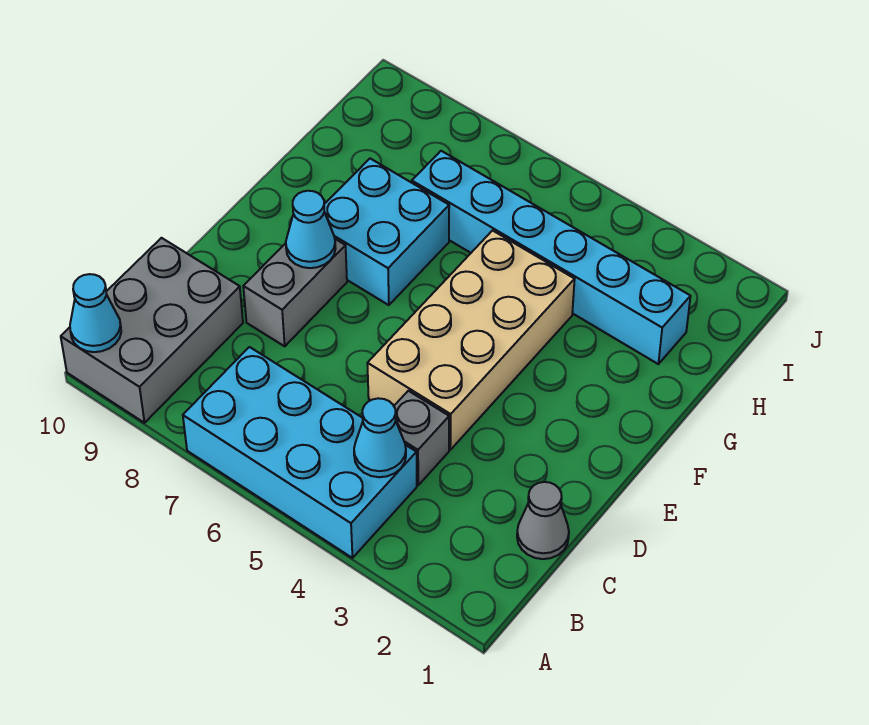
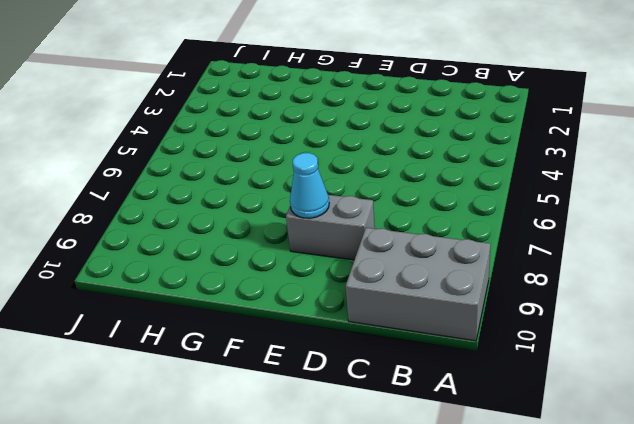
none -> cyan 2x4 brick [183,347,417,558]
none -> grey 1x1 cone [517,482,569,559]

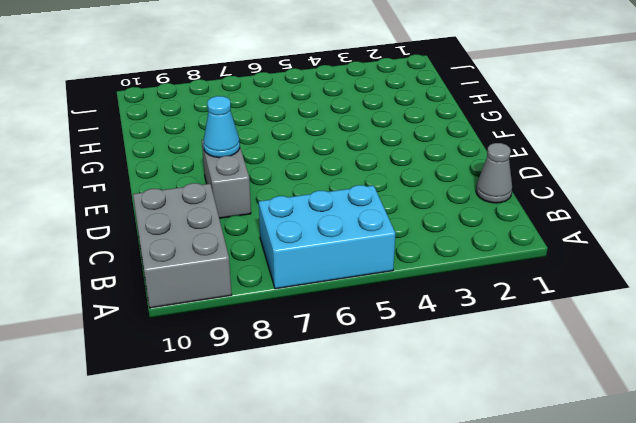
cyan 2x3 brick [259,185,396,289] -> cyan 2x4 brick [183,347,417,558]
none -> grey 1x1 brick [394,391,449,485]
none -> tan 2x4 brick [367,231,575,450]

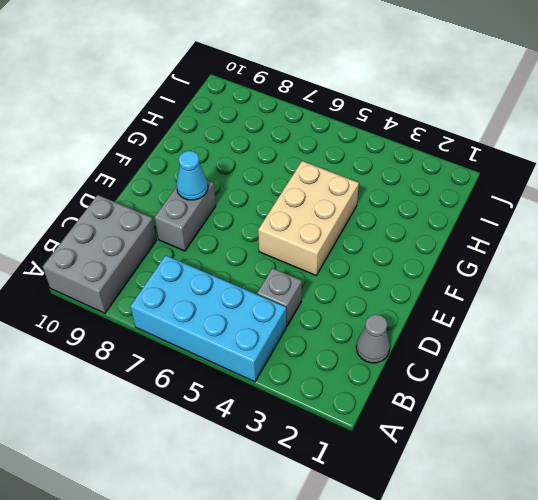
tan 2x3 brick [258,161,359,275] -> tan 2x4 brick [367,231,575,450]
none -> cyan 2x2 brick [324,159,449,305]
none -> cyan 1x6 brick [412,151,690,364]

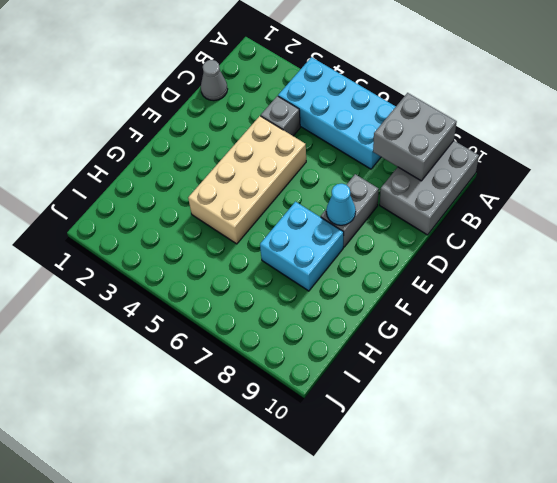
grey 2x2 brick [373,93,457,181] -> none
none -> cyan 1x6 brick [412,151,690,364]
none -> cyan 1x1 cone [70,274,121,352]

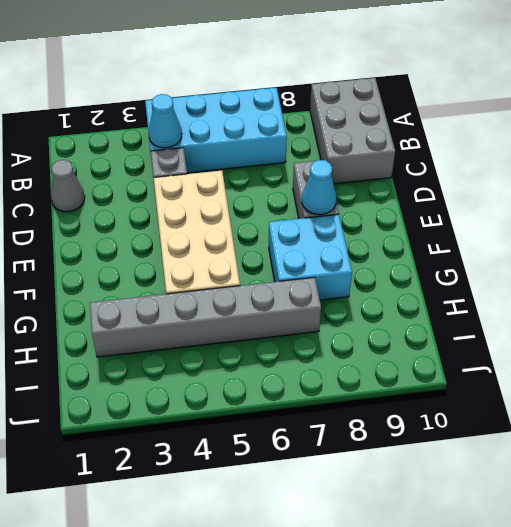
grey 1x6 brick [90,277,321,357] -> cyan 1x6 brick [412,151,690,364]
none -> cyan 1x1 cone [70,274,121,352]

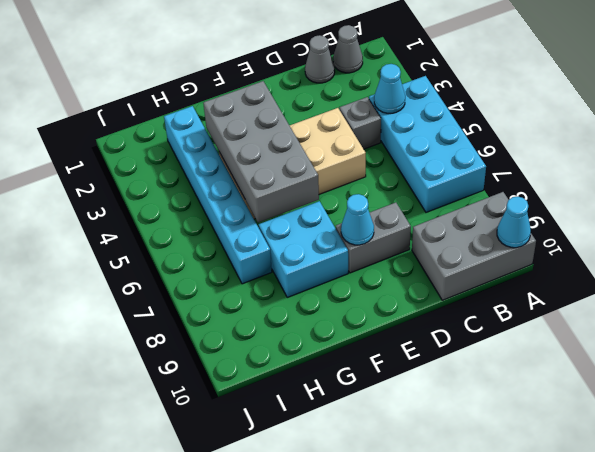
grey 1x1 cone [333,25,363,73] -> none
grey 2x4 brick [203,81,319,223] -> none

